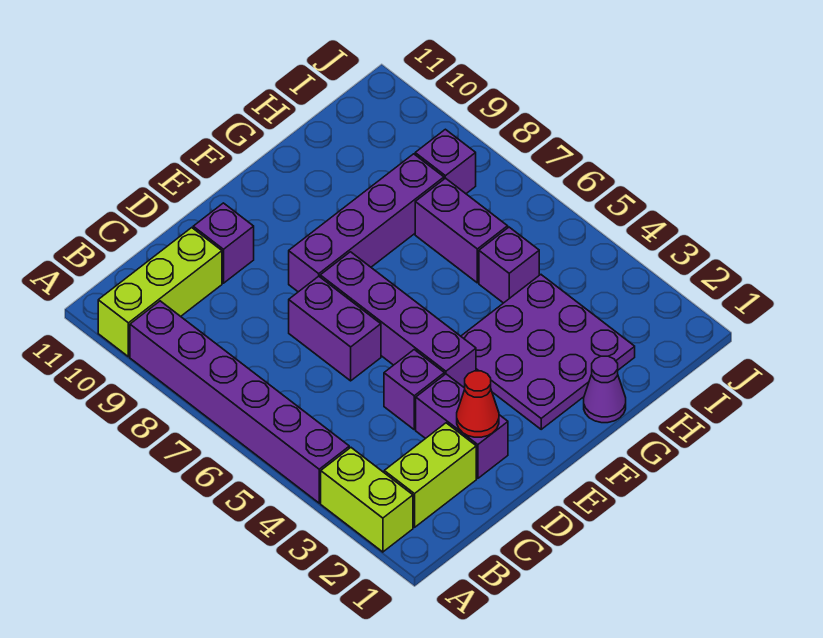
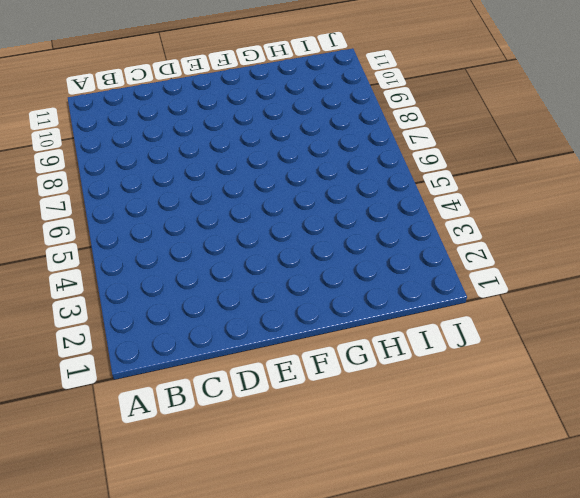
none -> lime 1x2 brick [321,448,413,552]
none -> purple 1x6 brick [130,301,349,503]
none -> lime 1x3 brick [98,228,222,357]

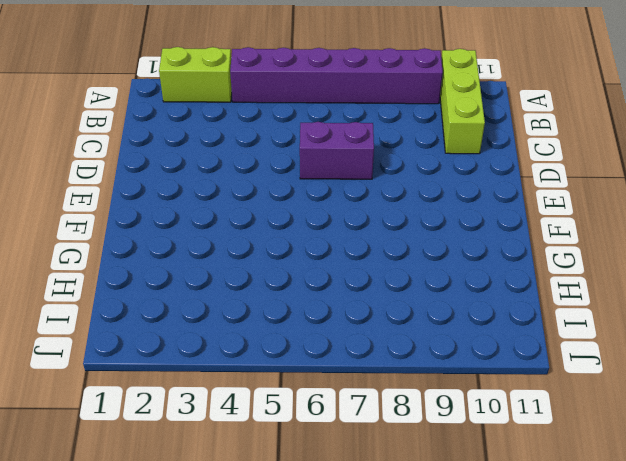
none -> lime 1x2 brick [384,423,476,527]
none -> purple 1x2 brick [416,374,508,478]
none -> purple 1x1 brick [384,350,444,429]

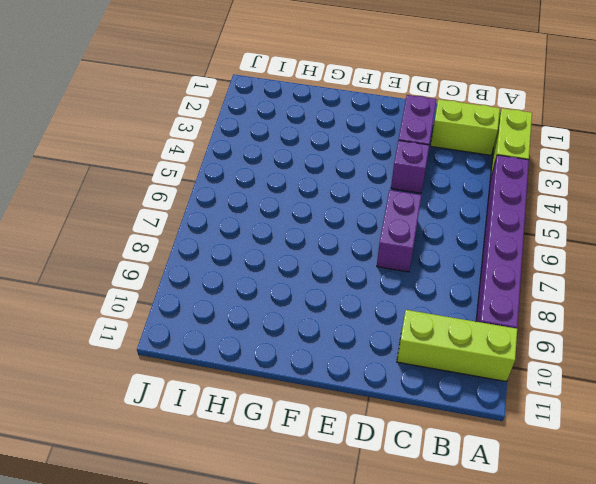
none -> purple 1x1 brick [193,203,254,283]
none -> purple 1x4 brick [320,252,476,388]
none -> purple 1x4 brick [289,154,444,292]

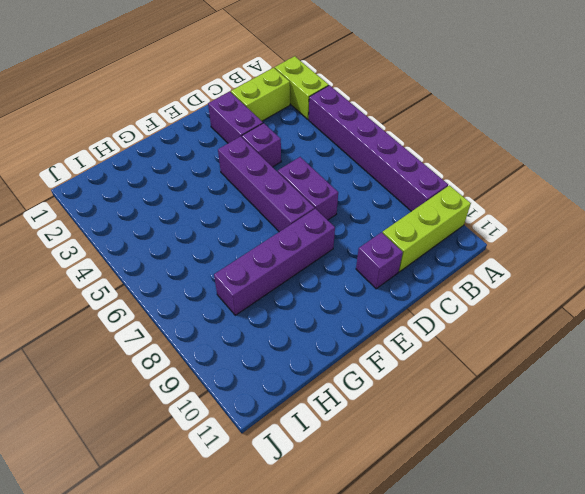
none -> purple 3x3 plate [461,275,635,429]
none -> purple 1x1 cone [584,356,626,423]
none -> purple 1x1 brick [479,227,539,303]

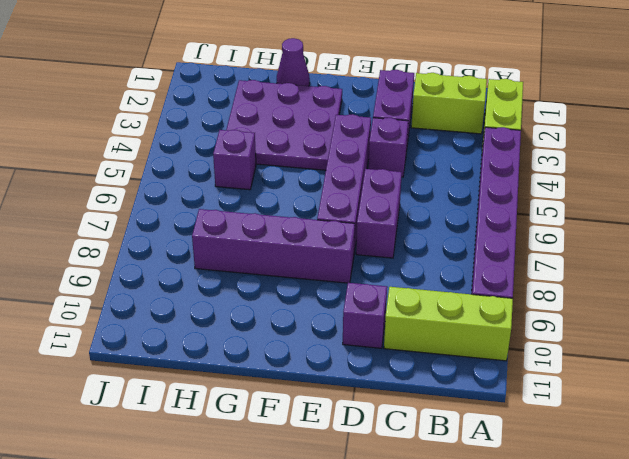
none -> purple 1x2 brick [415,178,508,283]
none -> purple 1x1 brick [415,129,476,194]
none -> red 1x1 cone [457,371,499,437]

